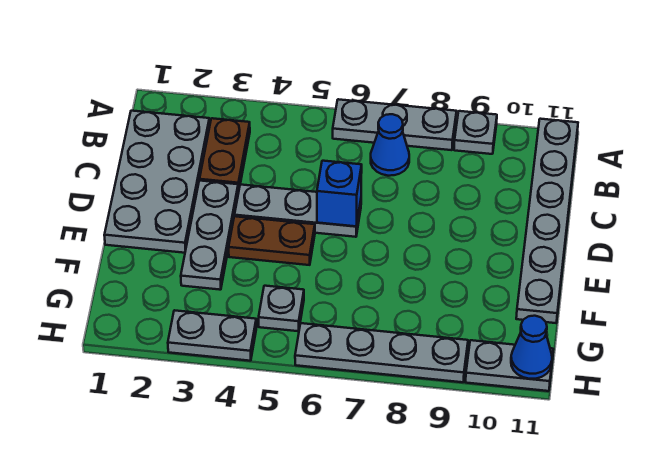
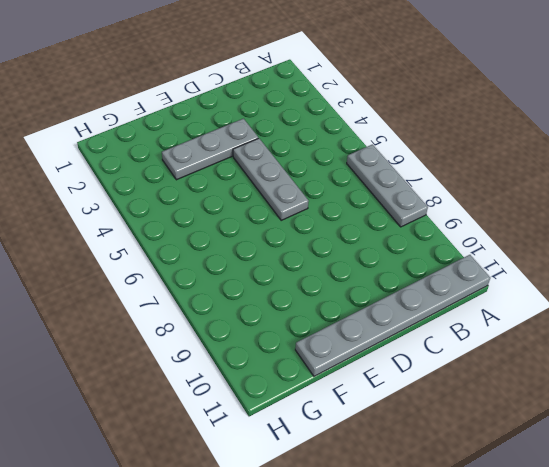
none -> grey 1x1 plate [454,111,497,154]
none -> grey 2x4 plate [104,111,210,253]
none -> brown 1x2 plate [200,118,250,193]

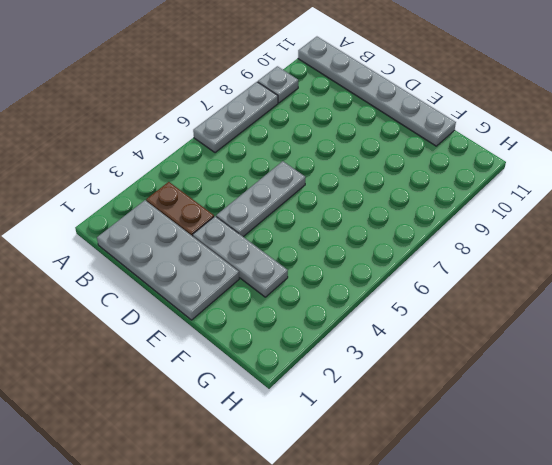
none -> blue 1x1 cone [371,114,409,176]
none -> brown 1x2 plate [229,216,315,265]
none -> grey 1x1 plate [259,286,304,331]

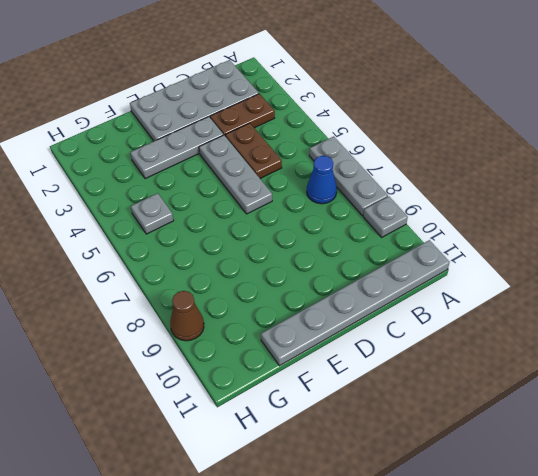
brown 1x2 plate [225,123,282,179] -> brown 1x2 plate moved to [229,216,315,265]
brown 1x1 cone [170,291,204,341] -> grey 1x4 plate [295,323,468,382]
none -> grey 1x2 plate [168,310,256,361]
none -> grey 1x2 plate [466,340,553,391]
none -> blue 1x1 brick [317,161,362,226]

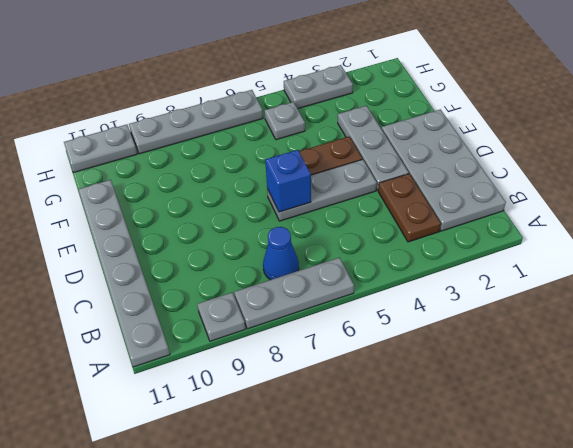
none -> blue 1x1 cone [511,316,552,379]

